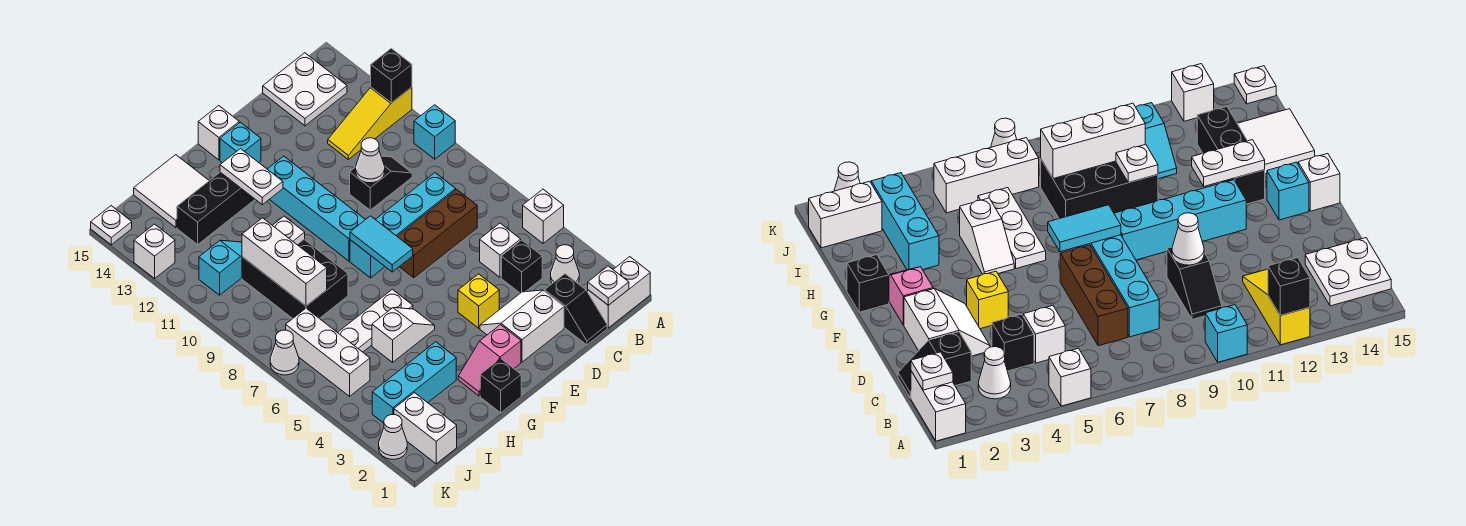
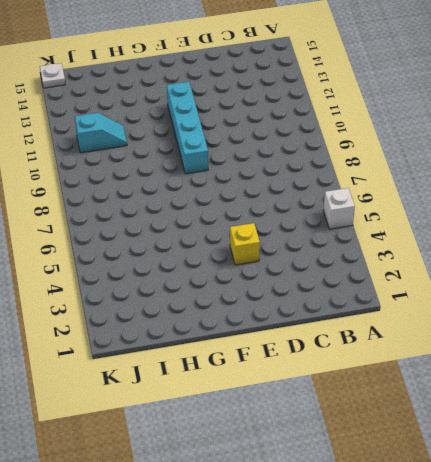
none -> white 1x2 brick [588,257,650,328]
none -> cyan 1x1 brick [414,105,455,159]
none -> yellow 1x3 slope [328,87,412,159]
none -> white 1x1 cone [551,245,579,283]

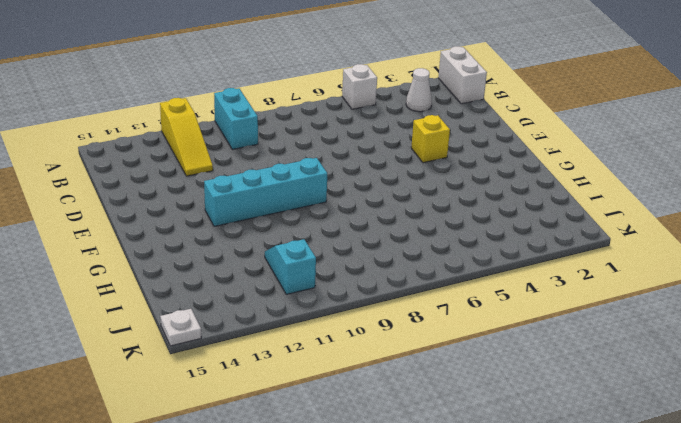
cyan 1x2 brick [214,88,258,149] -> cyan 1x1 brick [414,105,455,159]
none -> white 2x2 plate [263,53,347,126]
none -> black 1x2 slope [545,274,607,345]
none -> black 1x1 brick [501,240,542,293]
none -> white 1x1 brick [480,223,521,277]

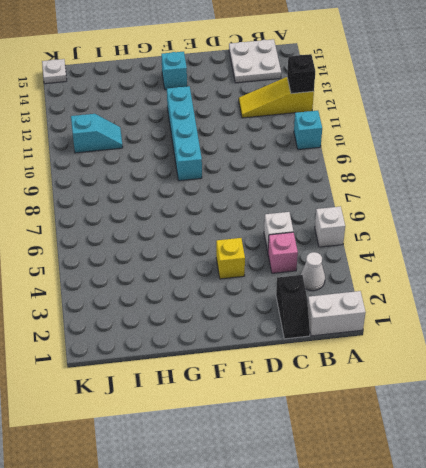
pink 1x1 brick [268,232,298,273] -> black 1x1 brick [501,240,542,293]
none -> brown 1x3 brick [397,189,477,278]
none -> cyan 1x4 brick [350,173,456,278]
none -> black 1x2 slope [350,156,412,210]
none -> white 2x2 slope [480,290,564,362]

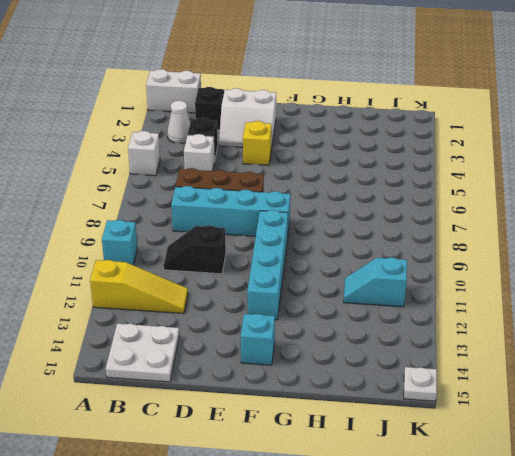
none -> pink 1x2 slope [458,325,521,396]
none -> white 1x1 brick [198,106,239,160]
none -> black 1x1 brick [480,358,521,413]
none -> white 1x2 slope [372,308,435,362]

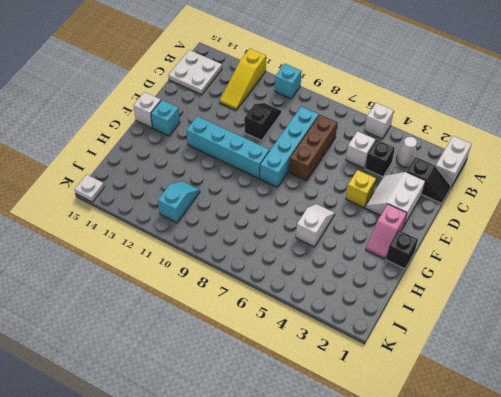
none -> white 1x3 plate [337,289,413,352]
none -> black 1x3 brick [177,172,255,244]
none -> cyan 1x3 brick [372,342,456,423]
none -> black 2x3 brick [242,240,348,319]

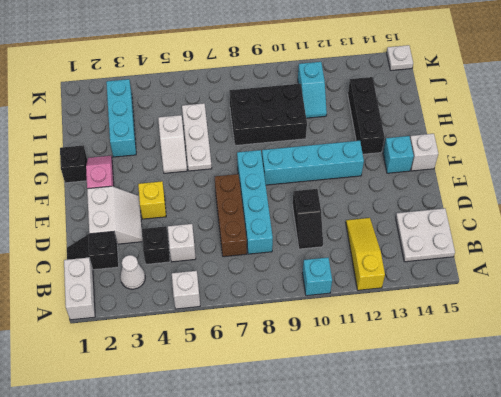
none -> white 2x2 tile [134,155,209,228]
none -> white 1x2 brick [394,393,457,464]
none -> white 1x3 brick [286,309,370,396]
none -> white 1x1 cone [379,415,407,459]

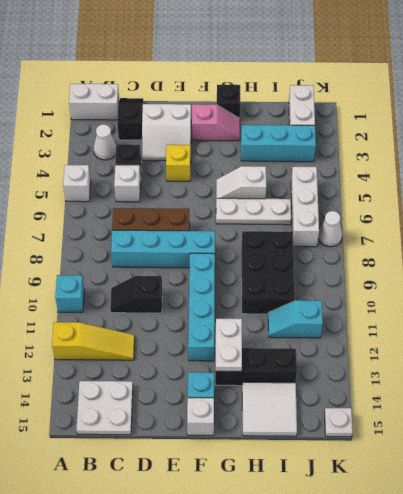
none -> white 1x1 cone [379,415,407,459]
none -> white 1x1 brick [134,224,175,278]
none -> black 1x1 brick [371,48,412,103]
none -> white 1x1 plate [588,266,629,305]

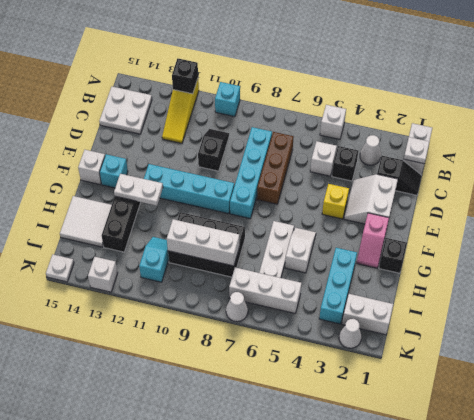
none -> white 1x1 cone [356,138,385,183]
none -> cyan 1x2 tile [350,216,413,272]
none -> white 1x1 plate [272,216,305,245]

